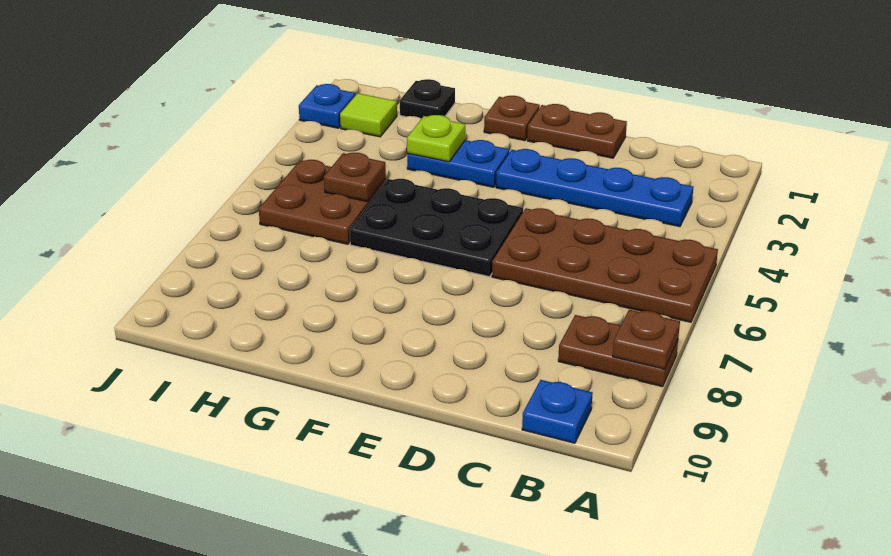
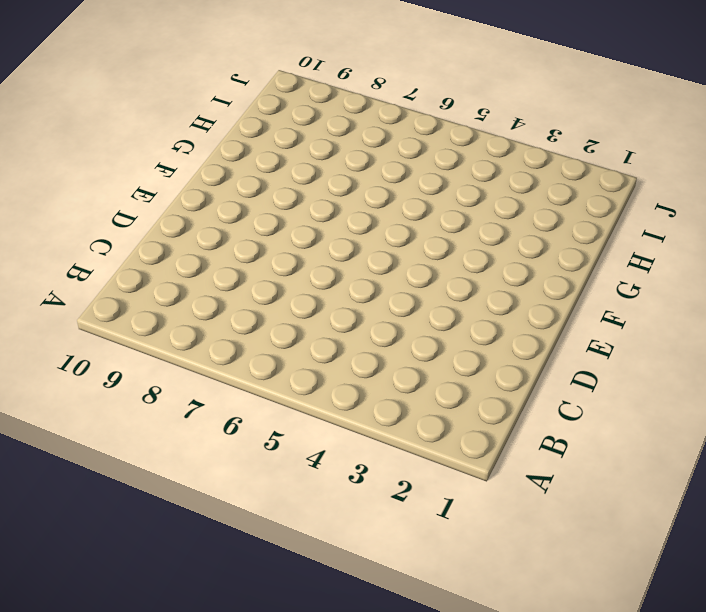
none -> brown 2x4 plate [492,208,718,322]
none -> brown 1x2 plate [558,315,678,387]
none -> blue 1x4 plate [496,149,693,227]

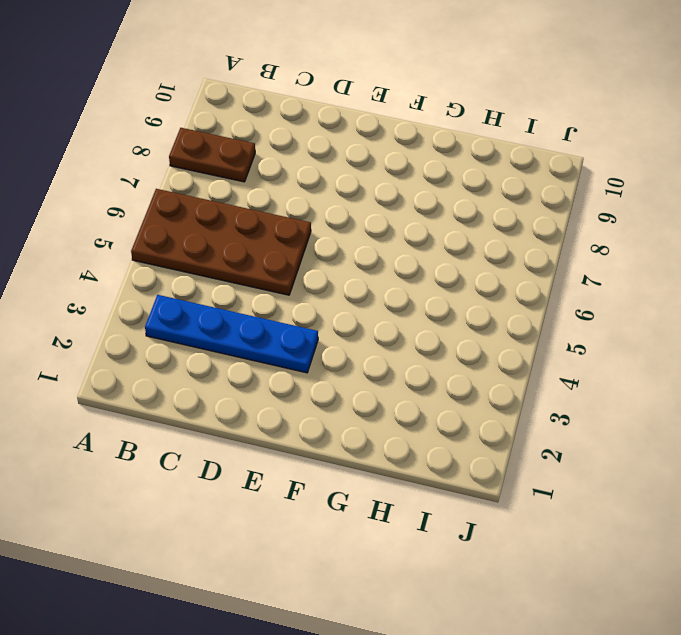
none -> blue 1x1 plate [522,380,593,443]
none -> brown 1x2 plate [527,104,627,158]
none -> black 2x3 plate [350,179,523,277]

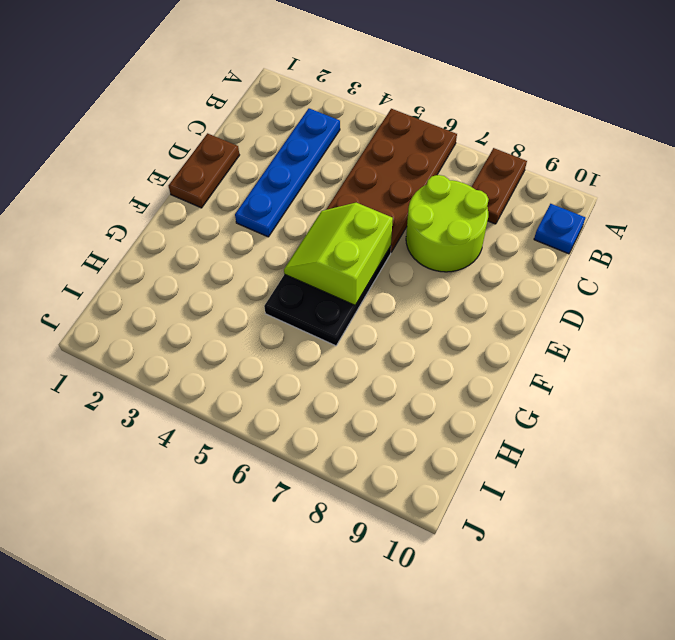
lime 2x2 round brick [406,175,489,272] -> none
lime 2x2 slope [284,203,393,305] -> none
none -> brown 1x1 plate [484,96,540,141]
none -> blue 1x2 plate [407,140,509,187]
none -> black 1x1 plate [400,79,455,119]

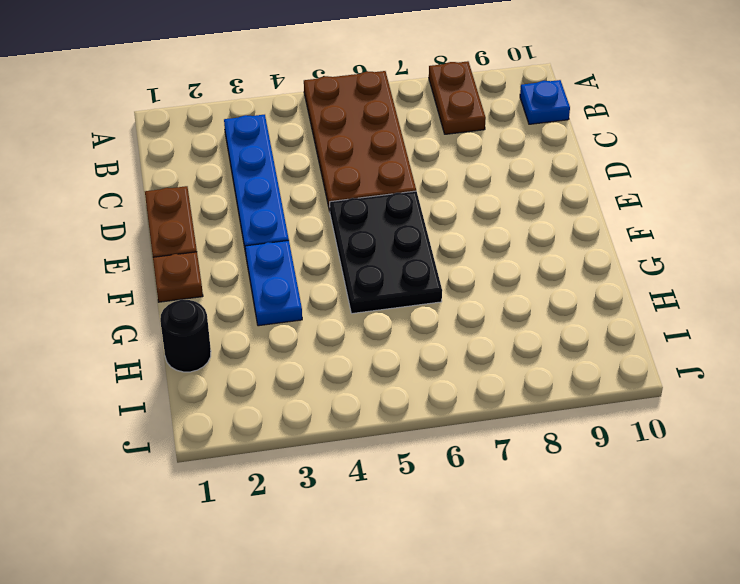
black 1x1 round brick [160,300,211,372] -> black 1x1 plate [400,79,455,119]
none -> brown 2x2 plate [259,160,386,244]
none -> lime 1x1 tile [340,93,397,137]
none -> blue 1x1 plate [299,84,356,128]

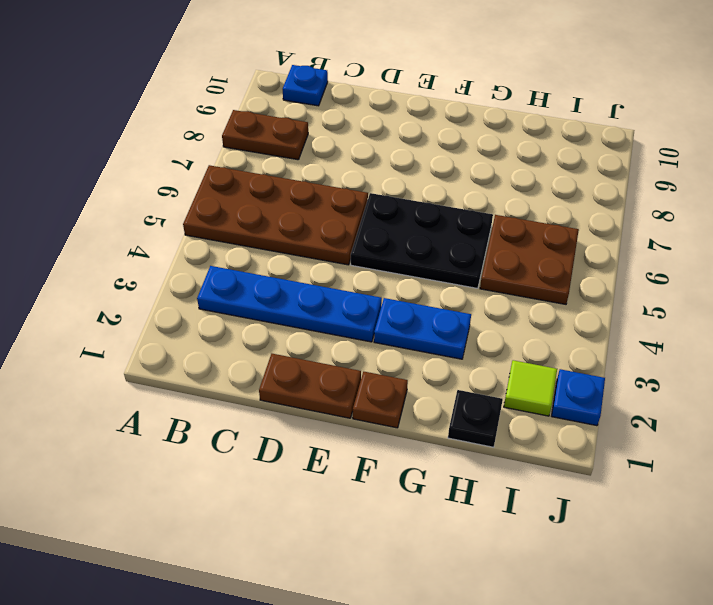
none -> brown 1x1 plate [613,310,680,369]
none -> lime 1x1 plate [407,115,465,162]
none -> brown 1x1 plate [324,153,386,202]

